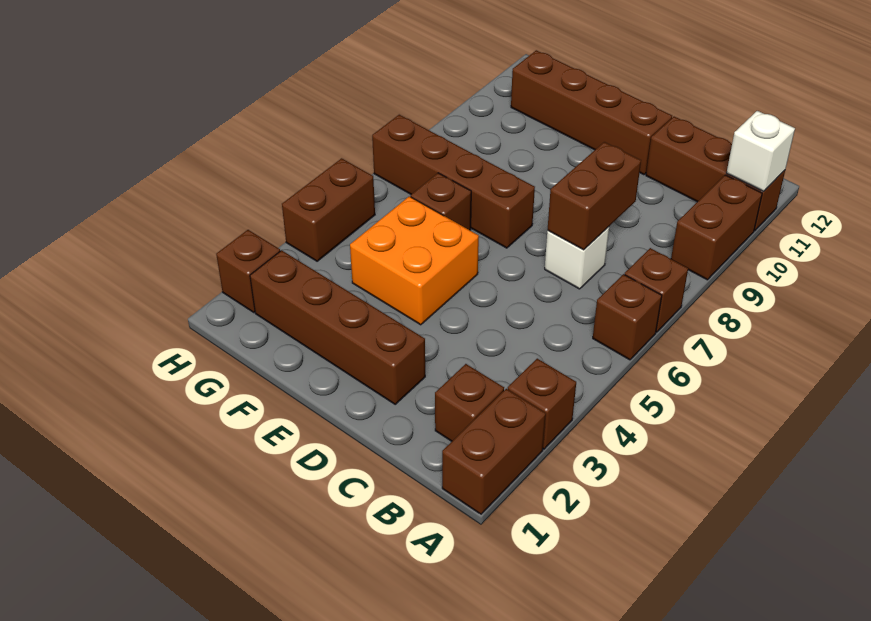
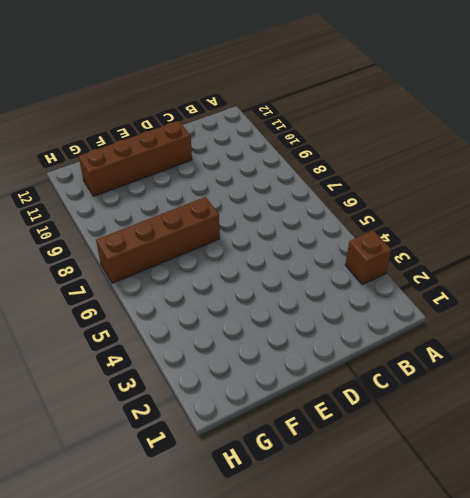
none -> brown 1x2 brick [442,389,546,514]
none -> brown 1x1 brick [593,274,662,360]
none -> brown 1x1 brick [625,248,688,332]

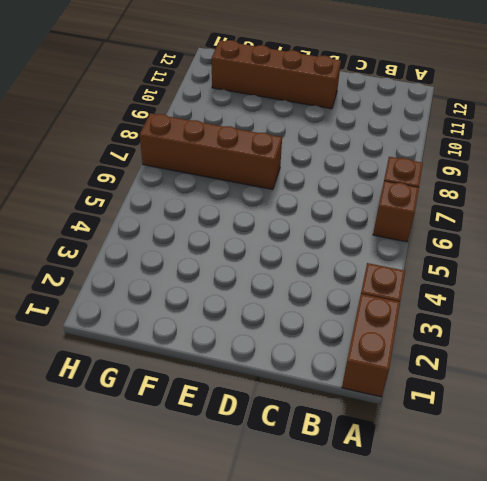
none -> brown 1x2 brick [671,175,762,280]
none -> brown 1x3 brick [646,117,785,231]
none -> brown 1x1 brick [435,364,504,441]

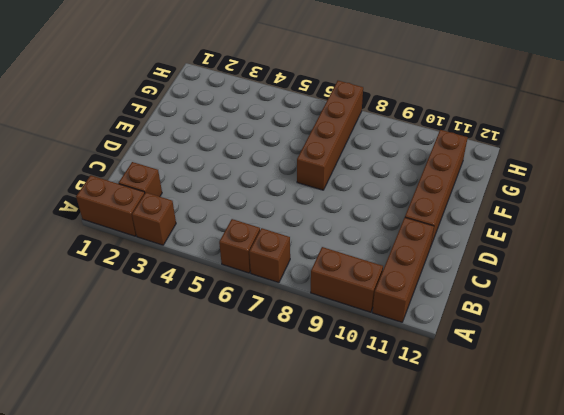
none -> white 1x1 brick [545,227,609,289]
none -> brown 1x4 brick [250,250,425,404]
none -> orange 2x2 brick [350,196,479,325]

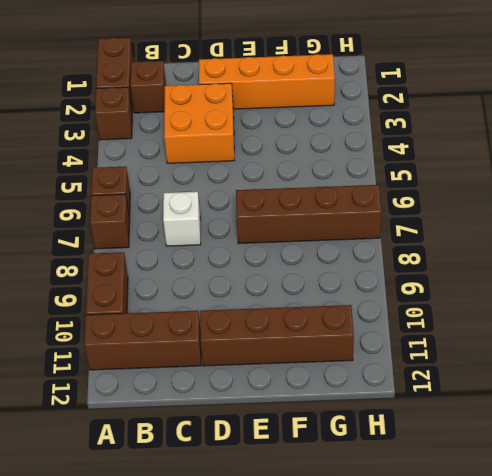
orange 2x2 brick [164,83,234,163] -> orange 2x2 brick moved to [350,196,479,325]
orange 1x4 brick [199,54,335,109] -> brown 1x4 brick [250,250,425,404]
none -> brown 1x1 brick [411,173,471,230]
none -> brown 1x1 brick [216,230,280,313]
none -> brown 1x2 brick [282,158,375,261]

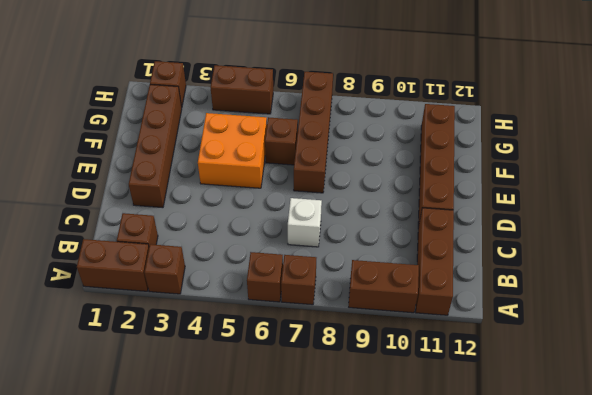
none -> white 1x1 brick [727,111,795,192]
none -> brown 1x2 brick [548,142,641,250]

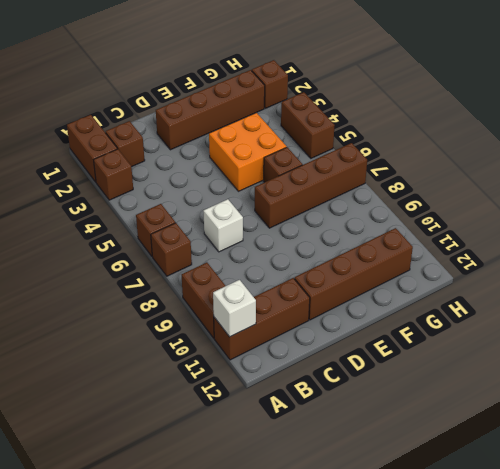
none -> brown 1x2 brick [548,142,641,250]

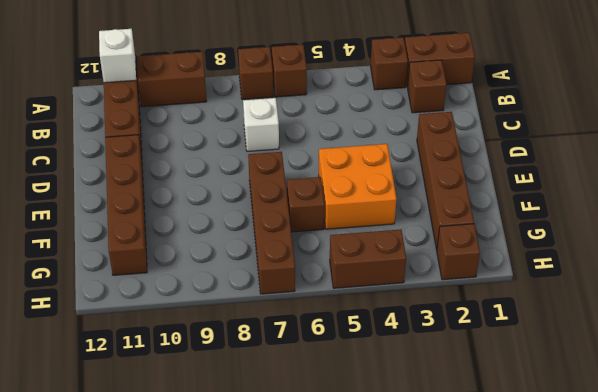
none -> brown 1x2 brick [548,142,641,250]

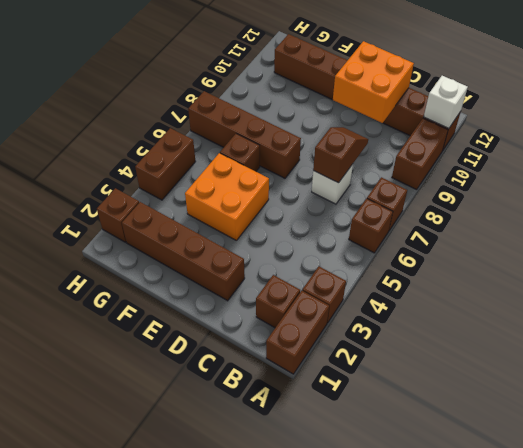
brown 1x2 slope [313,127,368,183] -> brown 1x2 brick [548,142,641,250]
orange 2x2 brick [333,41,414,123] -> none

